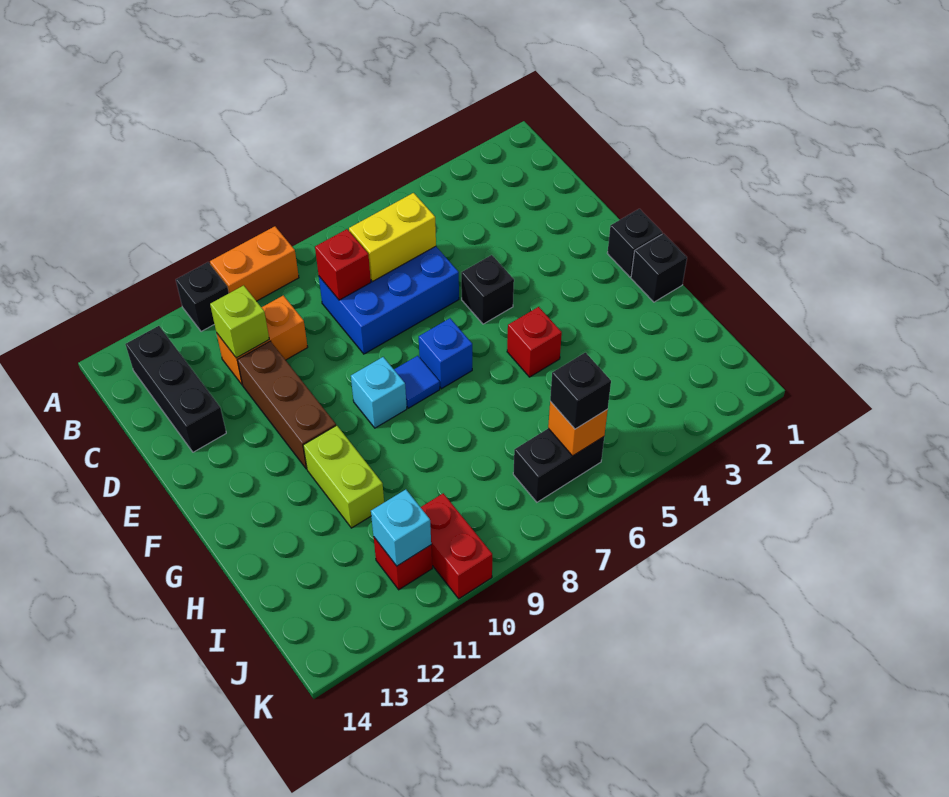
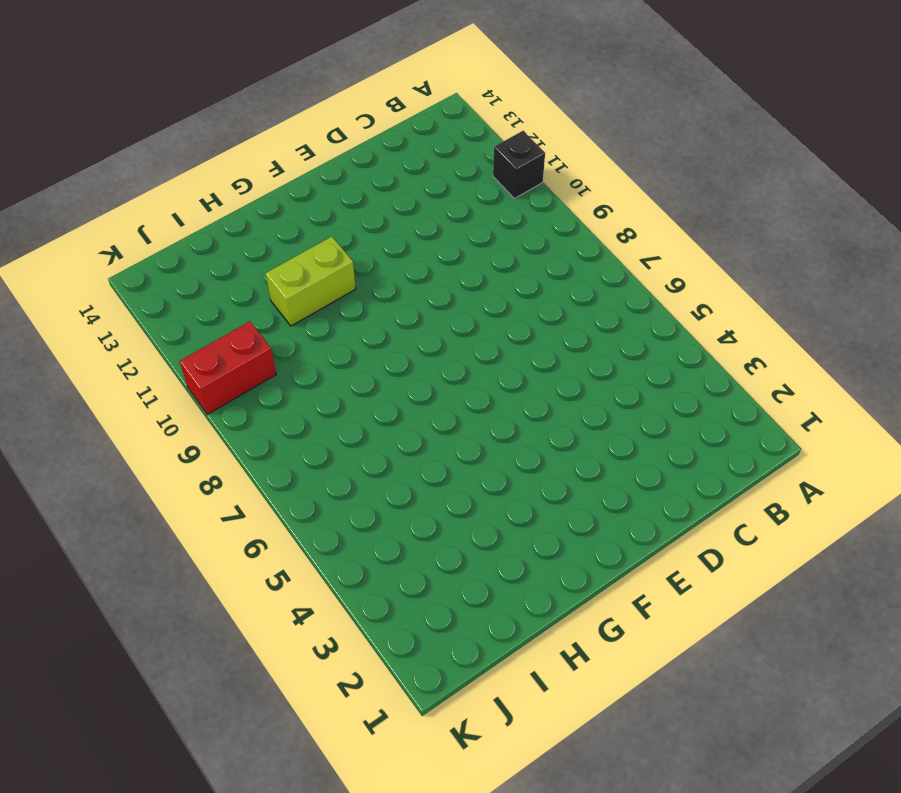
none -> orange 1x2 brick [210,226,299,301]
none -> black 1x3 brick [126,326,226,452]
none -> blue 2x3 brick [319,246,459,354]

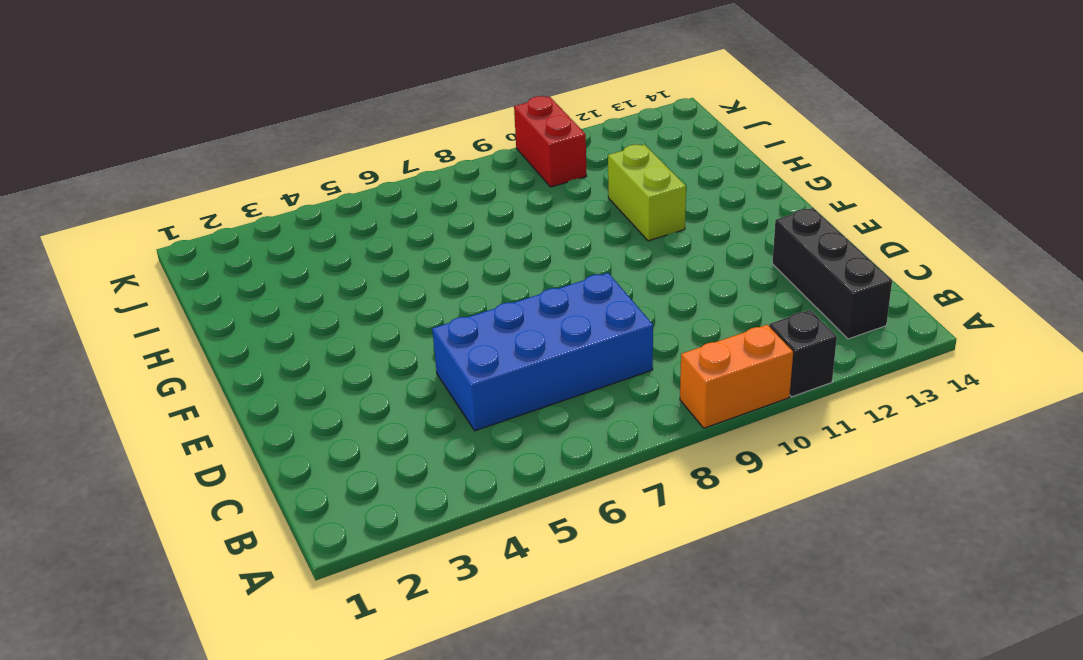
blue 2x4 brick [432,273,653,431] -> blue 2x3 brick [319,246,459,354]
none -> orange 1x2 brick [217,295,308,384]
none -> brown 1x3 brick [237,341,336,469]
none -> black 1x1 brick [461,255,514,324]

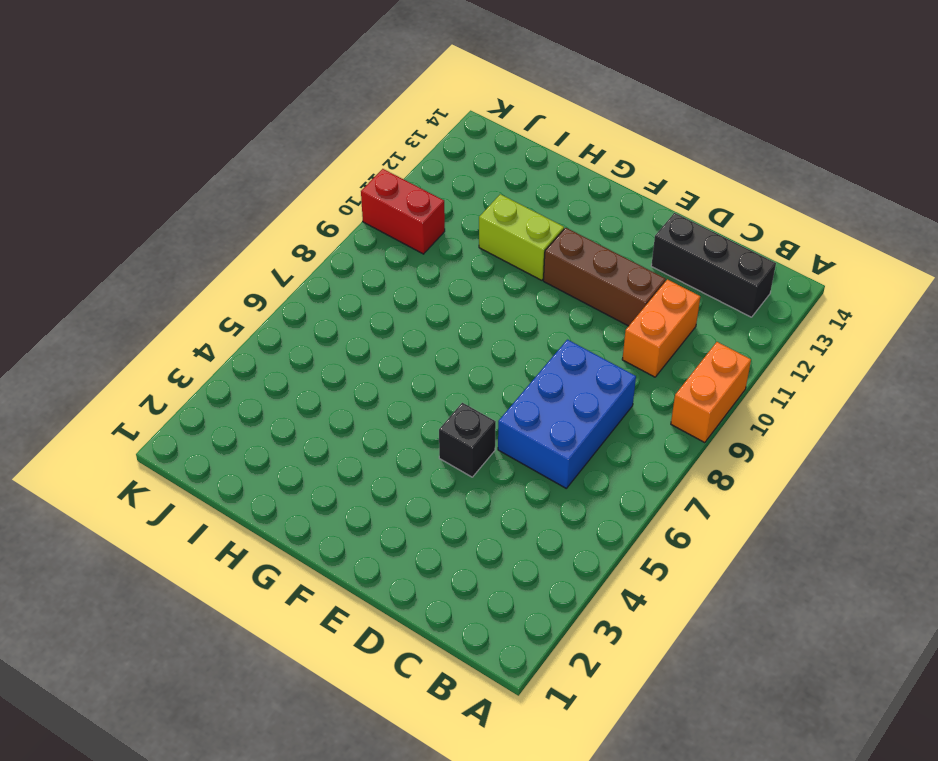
none -> black 1x1 brick [176,262,229,332]
none -> black 1x1 brick [607,209,662,277]
none -> blue 1x1 brick [419,318,472,389]

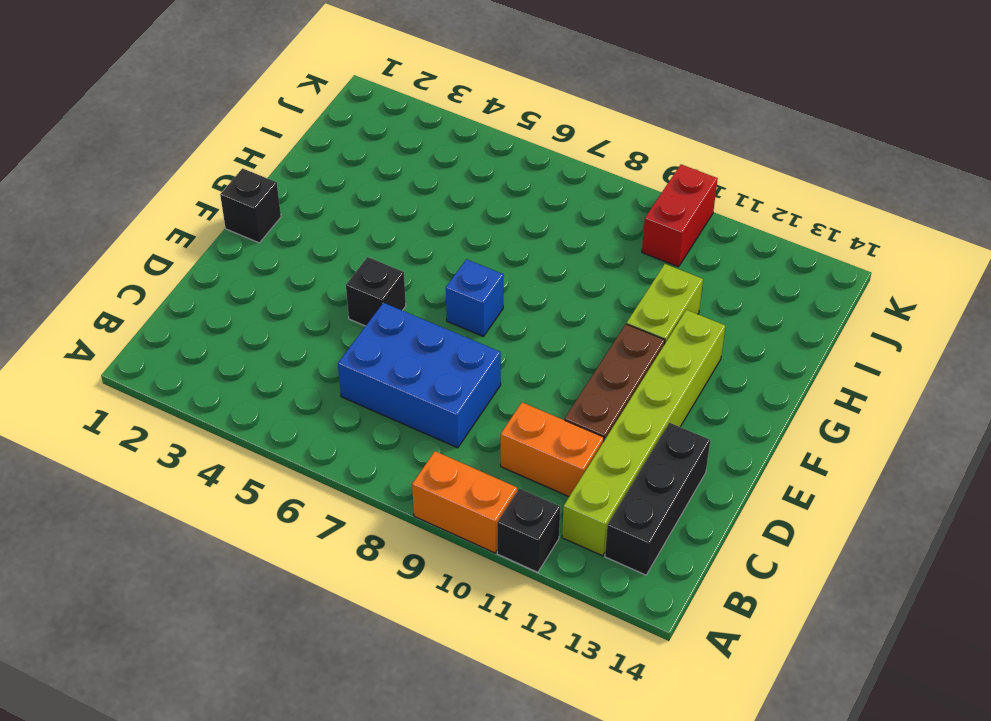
lime 1x6 brick [562,310,725,556] -> none
none -> blue 1x1 tile [394,356,440,408]
none -> cyan 1x1 brick [351,357,407,428]
none -> black 1x1 brick [631,234,687,302]

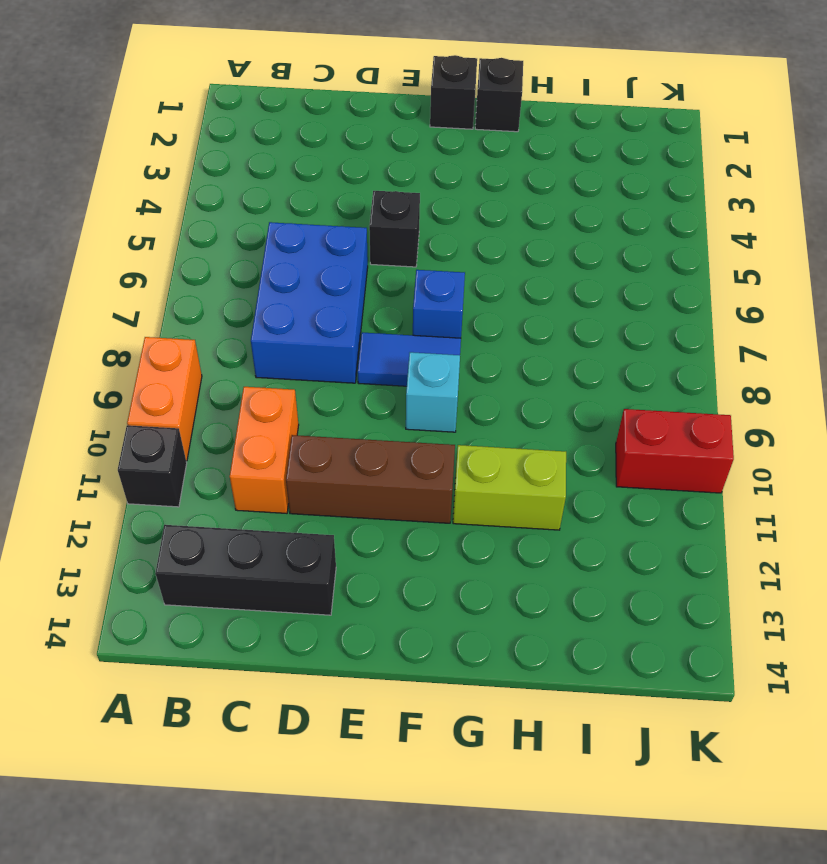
blue 1x2 tile [358,332,461,386] -> blue 1x1 tile [394,356,440,408]
none -> red 1x1 brick [507,307,562,377]
none -> black 1x2 brick [513,428,604,502]
none -> red 1x1 brick [374,538,432,590]

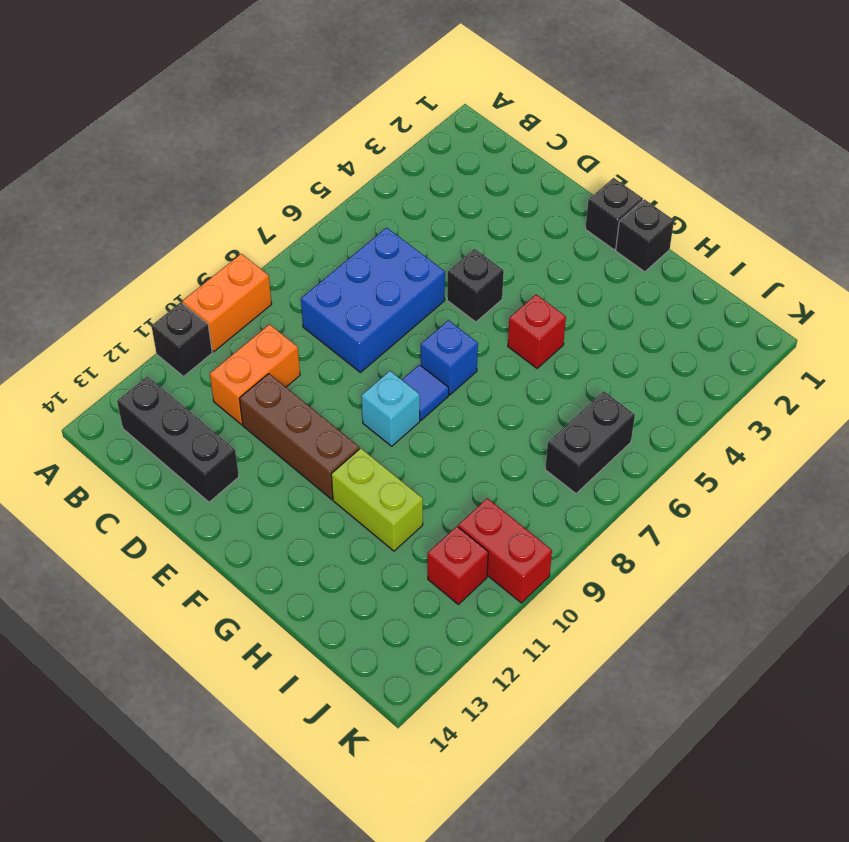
none -> yellow 1x2 brick [349,193,436,282]
none -> red 1x1 brick [315,229,371,300]
none -> lime 1x1 brick [210,285,269,358]

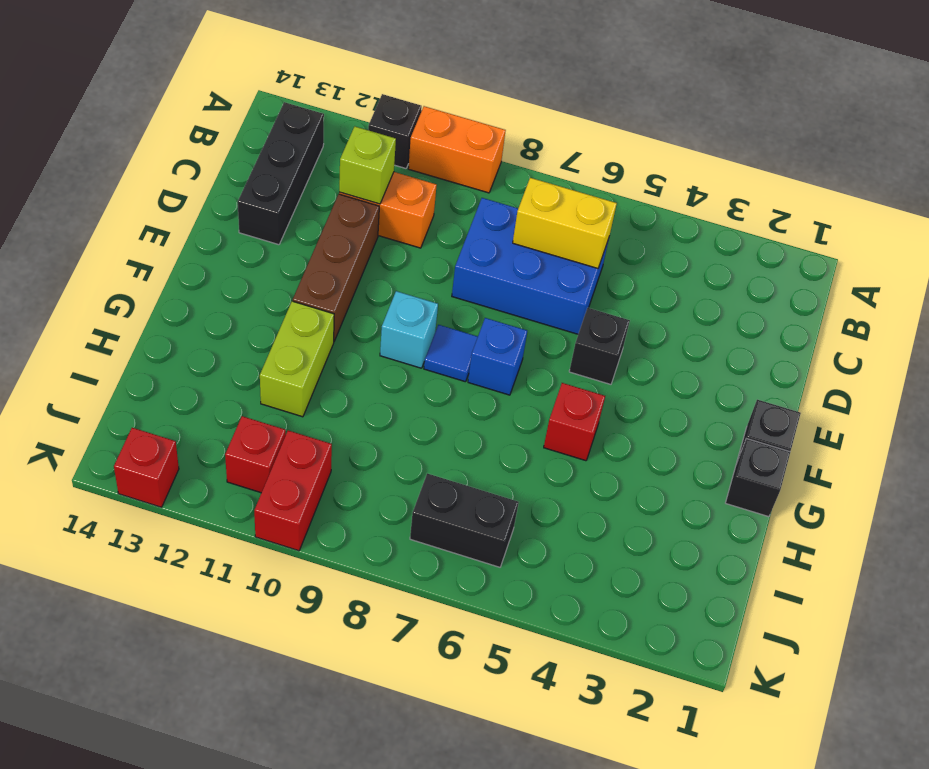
red 1x1 brick [114,428,179,507] -> red 1x1 brick moved to [315,229,371,300]
none -> orange 1x1 brick [548,401,608,456]
none -> cyan 1x1 brick [371,489,431,566]
none -> black 1x1 brick [550,353,611,429]

